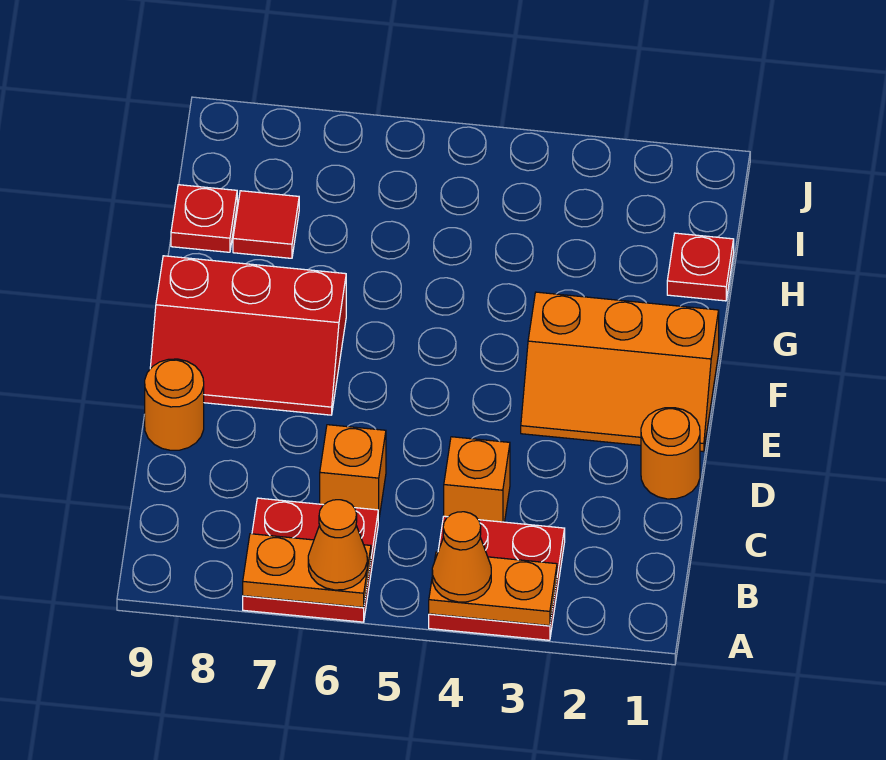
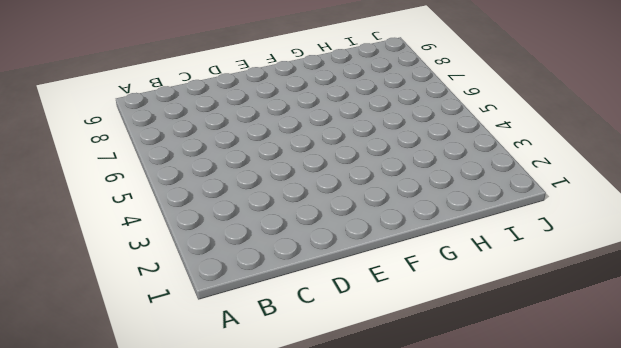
none -> red 2x2 plate [429,516,565,640]
none -> red 2x2 plate [243,498,378,622]
none -> orange 1x1 brick [444,437,510,522]

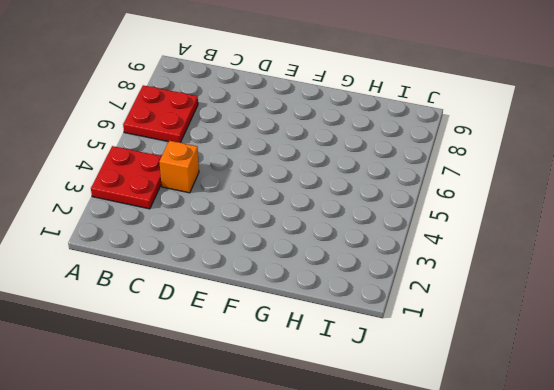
none -> orange 1x1 brick [320,425,386,521]
none -> orange 1x1 round brick [641,408,700,499]
none -> orange 1x1 round brick [145,359,204,450]

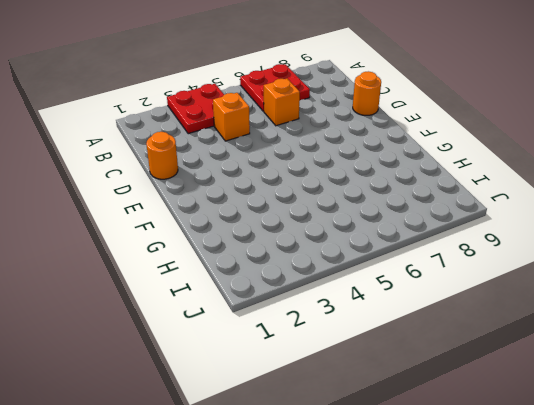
none -> orange 2x3 slope [521,292,719,452]
none -> red 2x3 slope [150,256,346,415]
none -> red 1x1 plate [667,233,734,301]

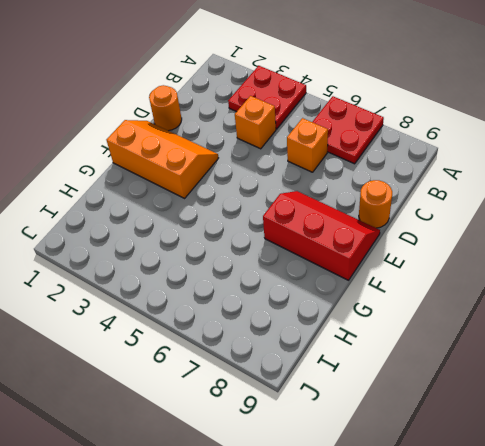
none -> red 1x1 plate [667,233,734,301]
none -> red 1x1 tile [233,191,299,258]
none -> red 1x1 plate [171,185,237,252]

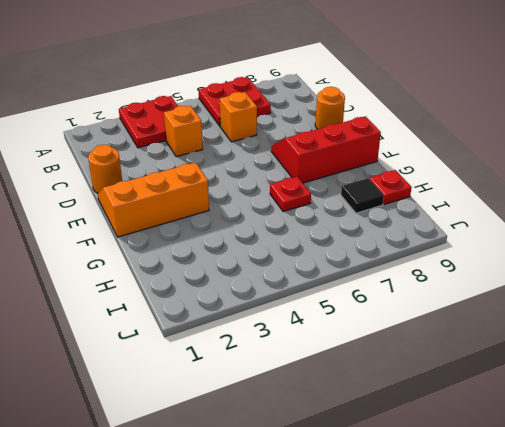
red 1x1 plate [270,177,311,212] -> red 1x1 plate moved to [667,233,734,301]
black 1x1 tile [341,178,384,213] -> red 1x1 tile [233,191,299,258]
none -> orange 1x2 plate [429,552,557,626]
none -> orange 1x2 plate [243,534,371,607]
none -> orange 1x1 cone [432,512,491,602]

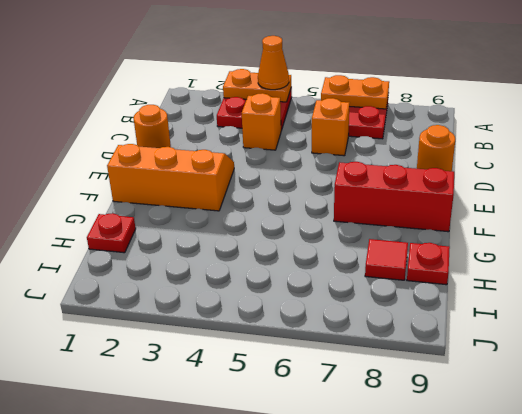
none -> orange 1x1 cone [308,500,367,590]

